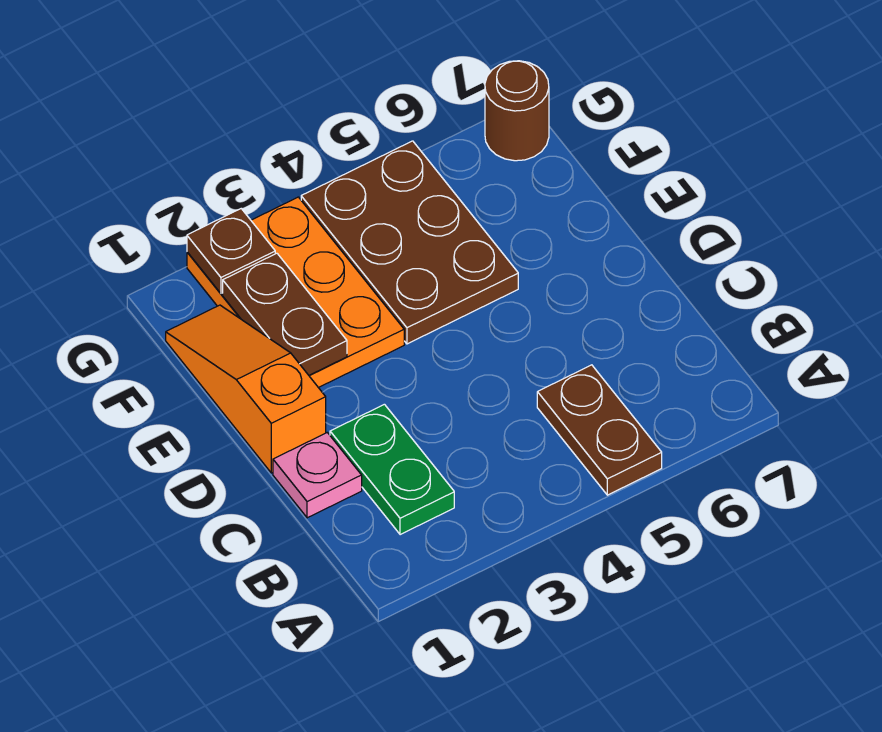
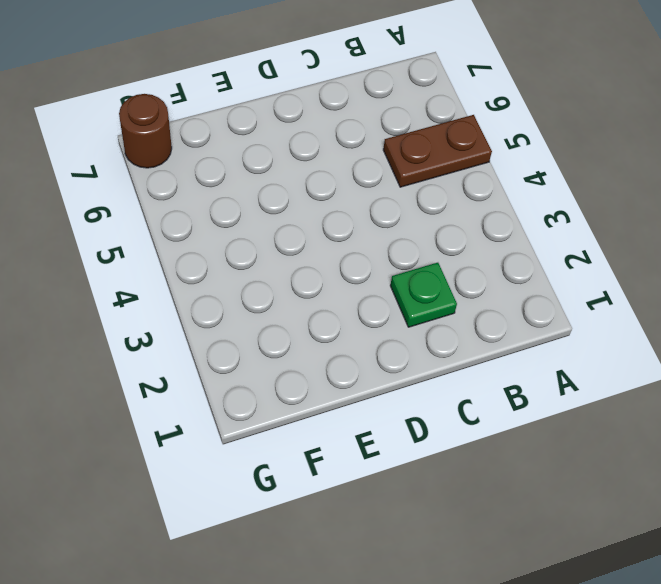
green 1x1 plate [390,263,457,327] -> green 1x2 plate [330,404,454,535]
none -> pink 1x1 plate [273,433,362,518]
none -> orange 1x3 slope [166,305,326,473]

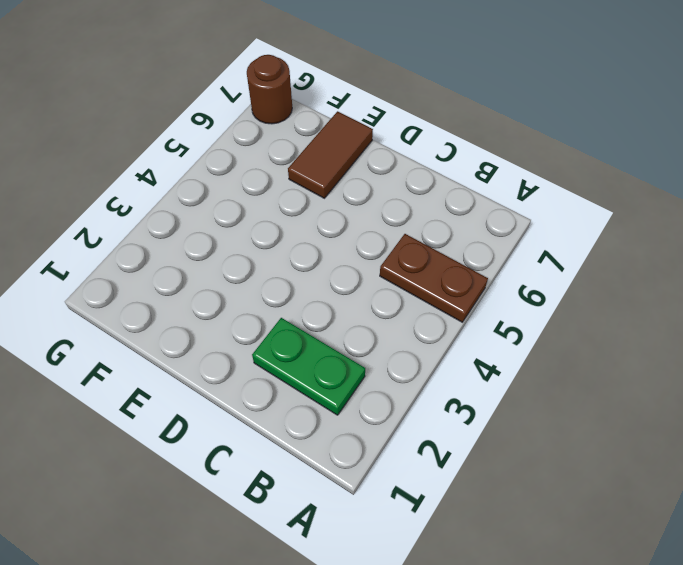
brown 1x2 tile [288,111,373,198] -> none
none -> pink 1x1 plate [273,433,362,518]
none -> orange 1x3 slope [166,305,326,473]

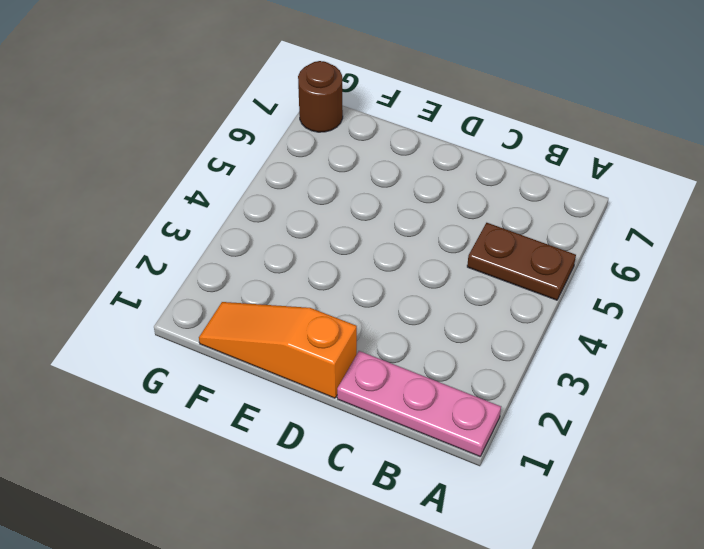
pink 1x3 plate [337,351,501,457] -> pink 1x1 plate [273,433,362,518]
none -> green 1x2 plate [330,404,454,535]
none -> orange 2x3 plate [187,197,404,388]

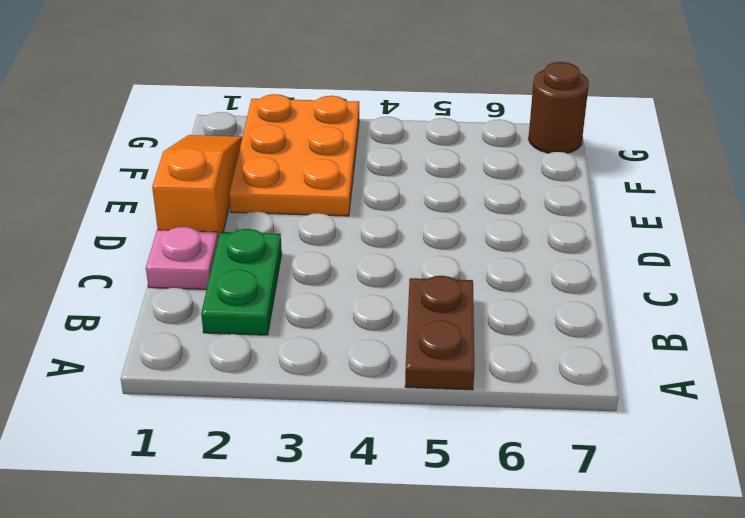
none -> brown 2x3 plate [301,141,518,344]
none -> brown 1x2 plate [223,253,347,375]

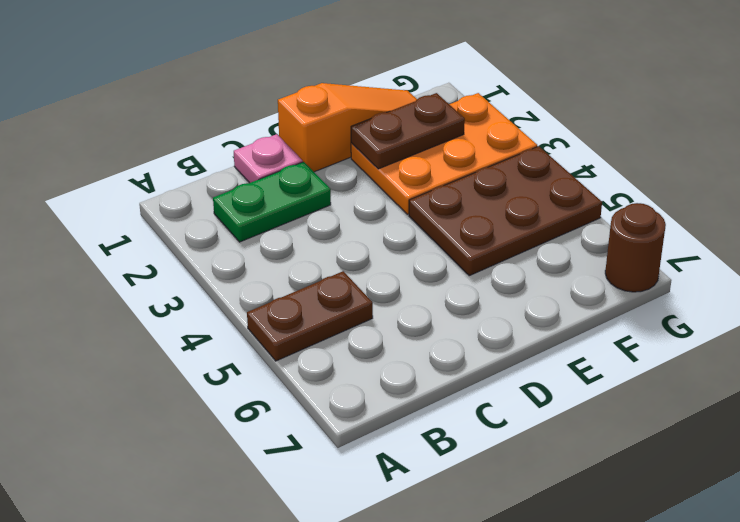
none -> brown 1x1 plate [187,209,275,294]

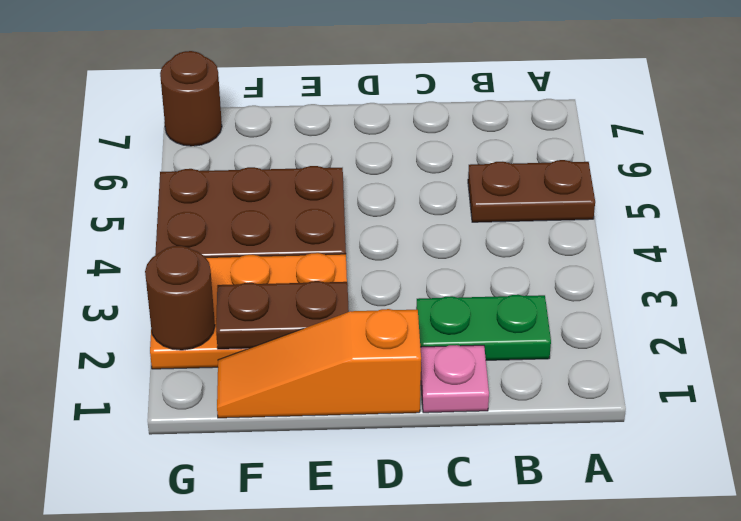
brown 1x1 round brick [145,246,215,350] -> brown 1x1 plate [187,209,275,294]

